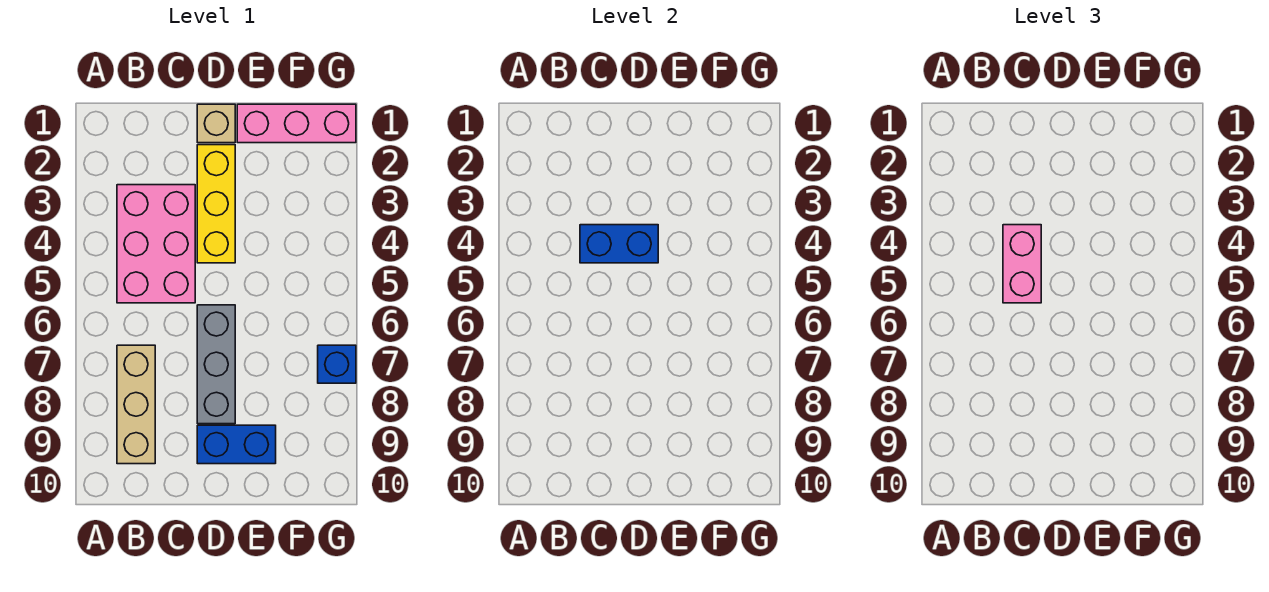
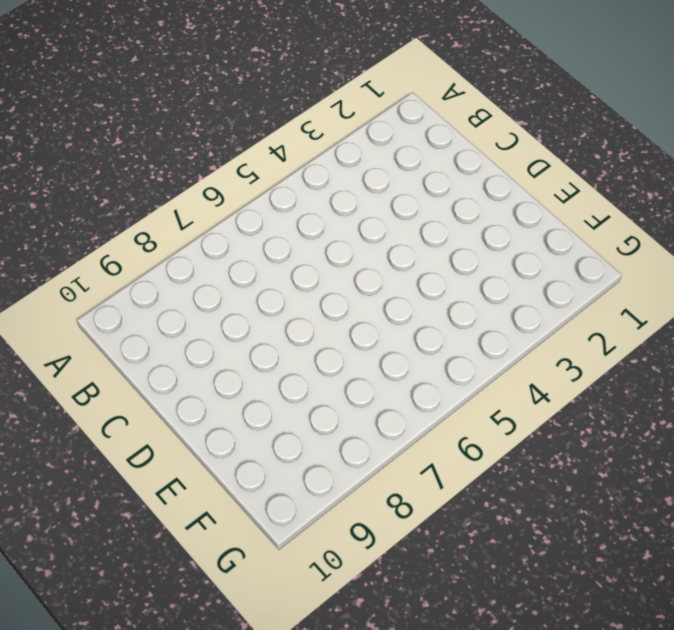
none -> pink 2x3 brick [117,185,195,303]
none -> tan 1x3 brick [117,345,155,464]

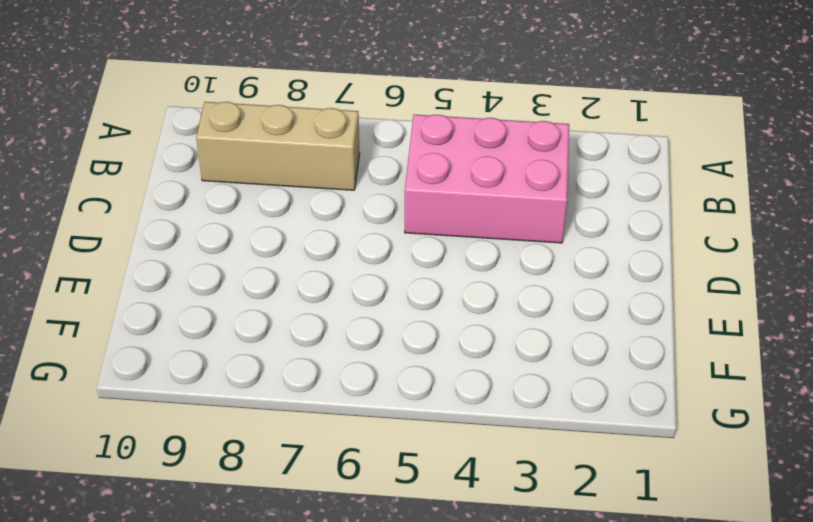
none -> tan 1x1 brick [197,104,235,143]
none -> yellow 1x3 brick [197,145,235,263]

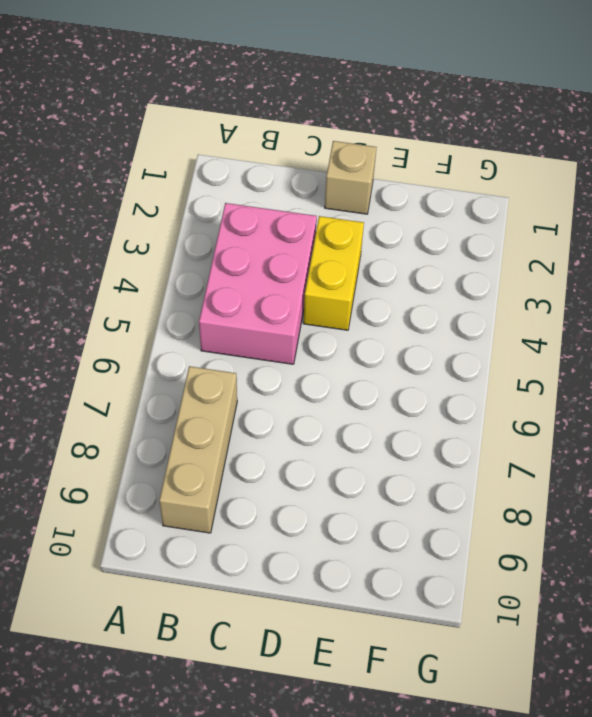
yellow 1x2 brick [304,216,364,330] -> yellow 1x3 brick [197,145,235,263]
none -> grey 1x3 brick [197,305,235,424]
none -> blue 1x2 brick [197,425,276,464]

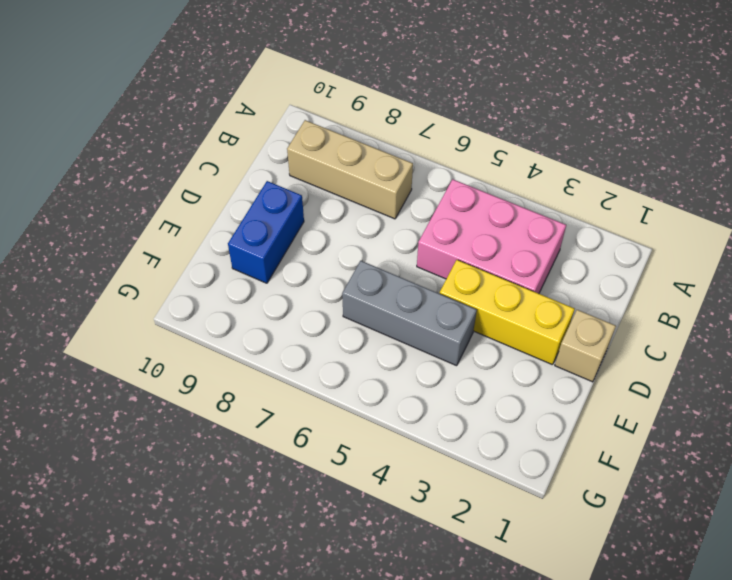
grey 1x3 brick [342,261,477,366] -> grey 1x3 brick moved to [197,305,235,424]
none -> pink 1x3 brick [237,104,356,143]
none -> blue 1x1 brick [318,345,356,383]

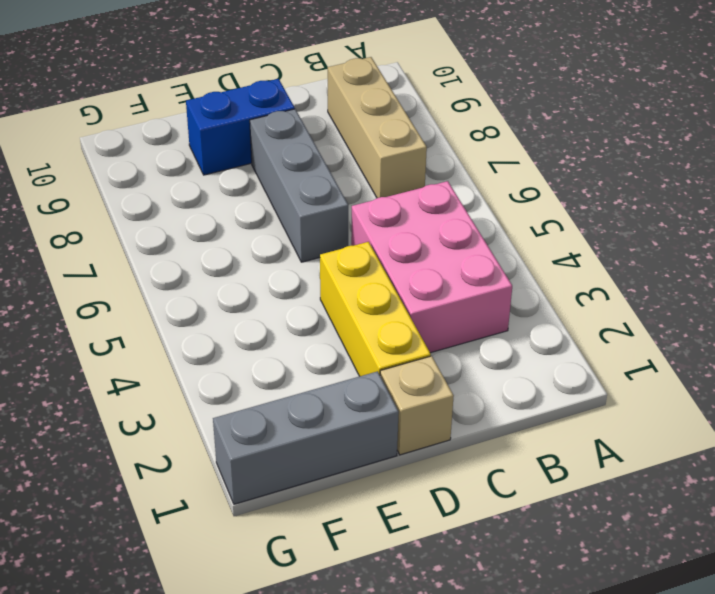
grey 1x3 brick [213,371,399,504] -> pink 1x3 brick [237,104,356,143]
none -> blue 1x1 brick [318,345,356,383]
none -> blue 1x2 brick [580,225,658,263]

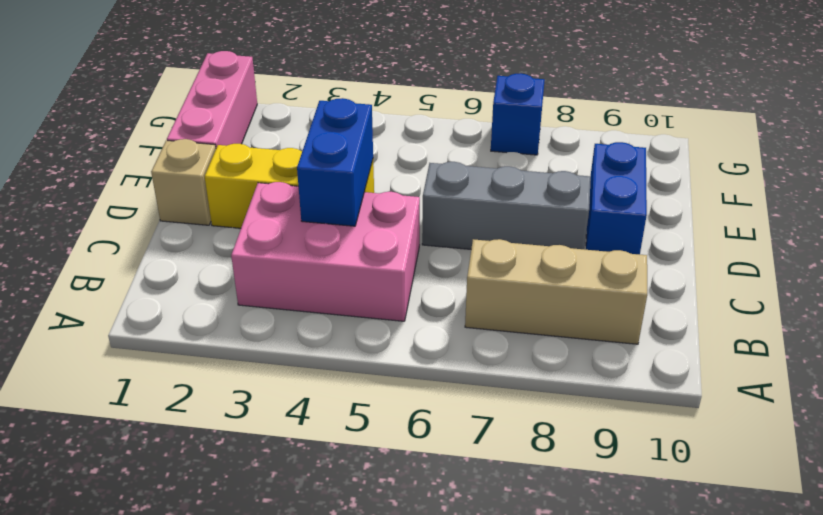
none -> pink 1x2 brick [1003,225,1041,303]

